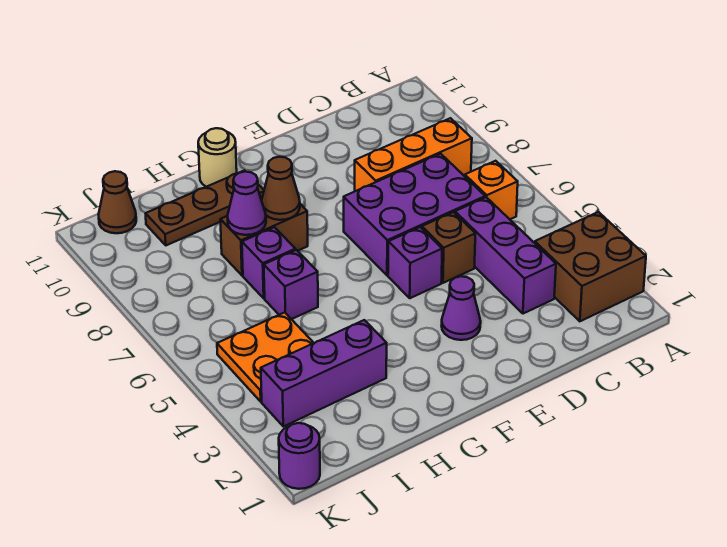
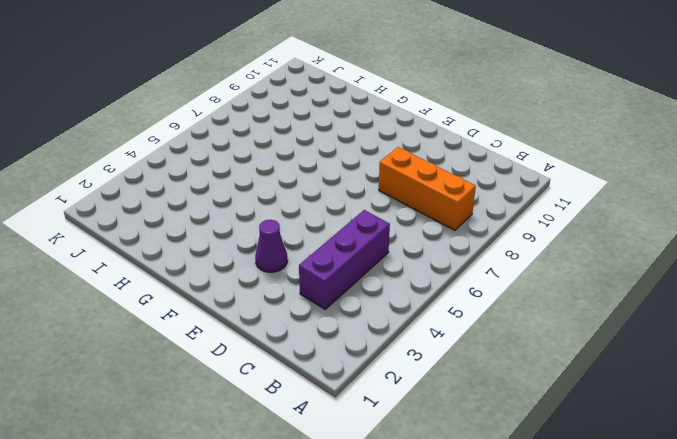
none -> brown 2x2 brick [535,212,646,321]
none -> orange 1x1 brick [465,161,518,219]
none -> purple 2x3 brick [344,154,485,275]

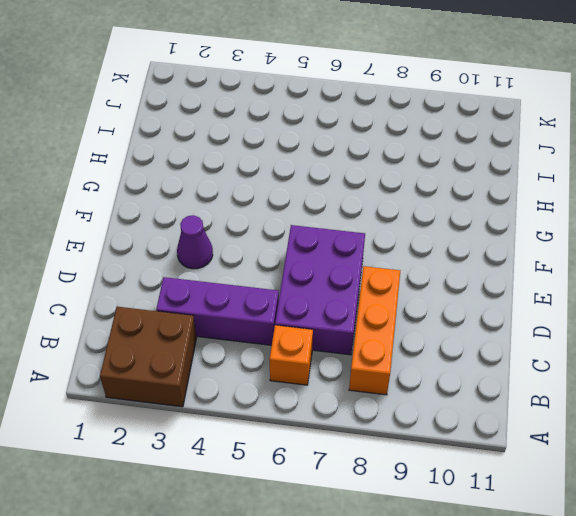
none -> brown 1x1 brick [422,212,475,283]
none -> purple 1x1 brick [388,227,442,298]
none -> brown 1x2 brick [220,204,308,276]

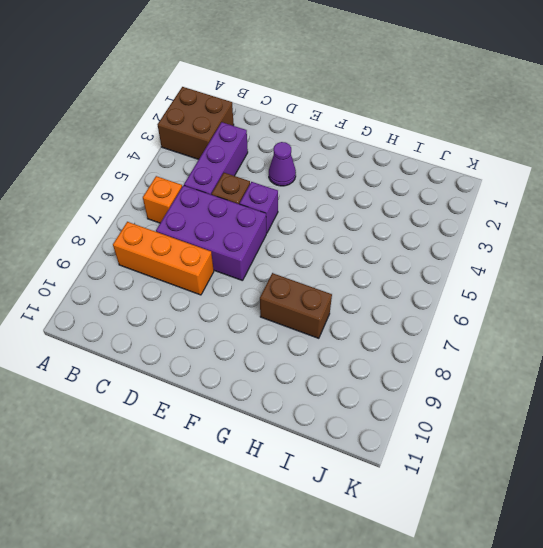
none -> brown 1x3 plate [146,170,264,245]
none -> tan 1x1 round brick [198,128,237,187]
none -> purple 1x3 brick [261,320,387,427]

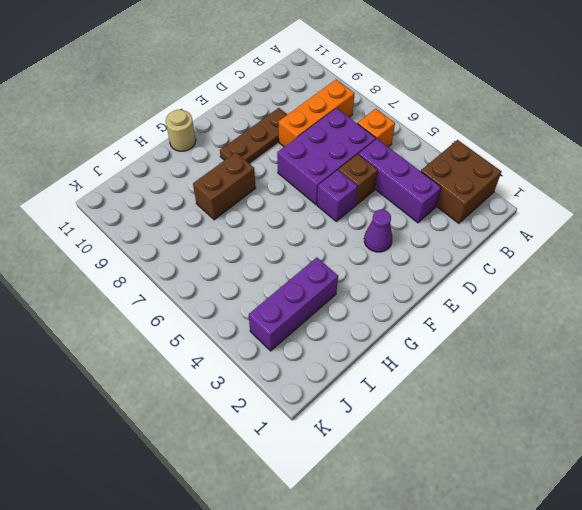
brown 1x3 plate [220,108,288,163] -> brown 1x3 plate moved to [146,170,264,245]
none -> purple 1x1 brick [264,250,318,319]
none -> purple 1x1 brick [242,227,295,298]
none -> orange 2x2 plate [217,312,313,402]

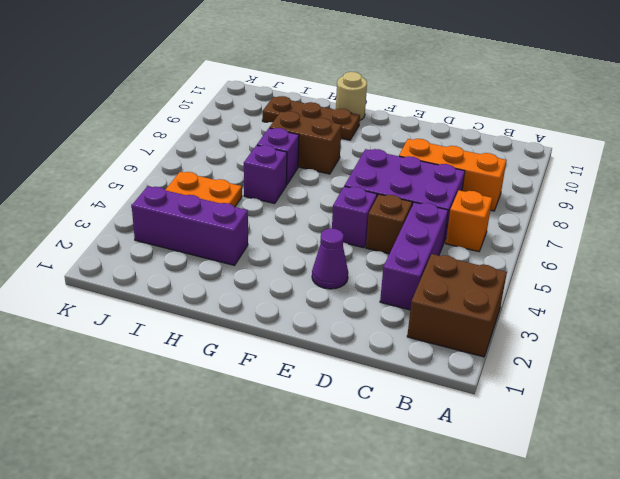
none -> brown 1x1 cone [99,171,136,233]
none -> purple 1x1 round brick [279,423,320,489]
none -> brown 1x1 cone [262,157,300,220]

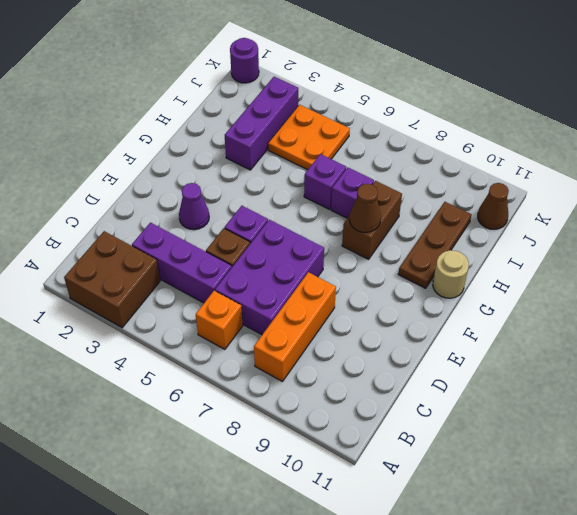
none -> purple 1x1 cone [227,172,266,235]

